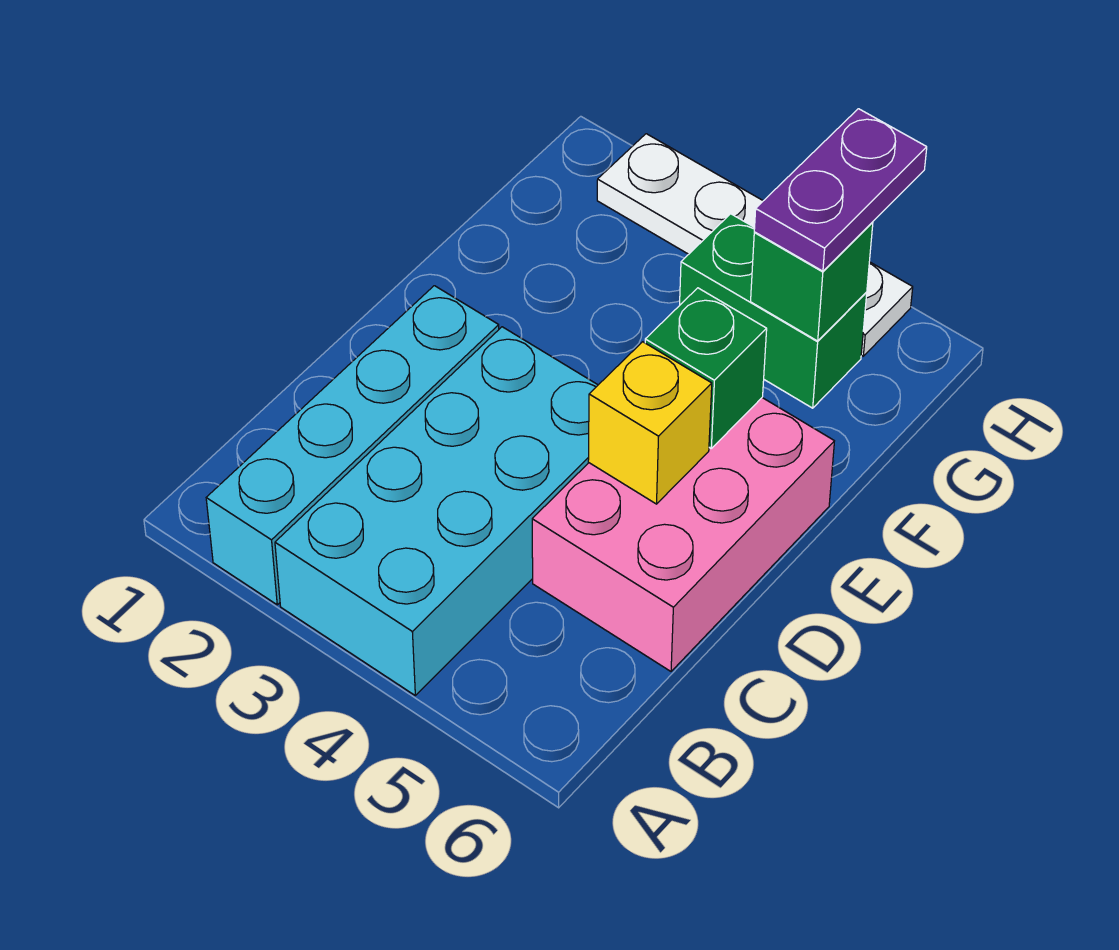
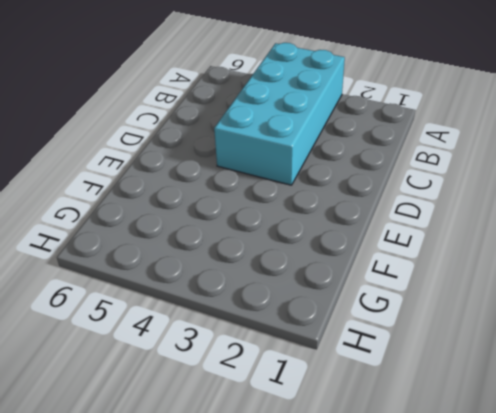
none -> cyan 1x4 brick [206,286,499,605]
none -> pink 2x3 brick [532,398,834,671]

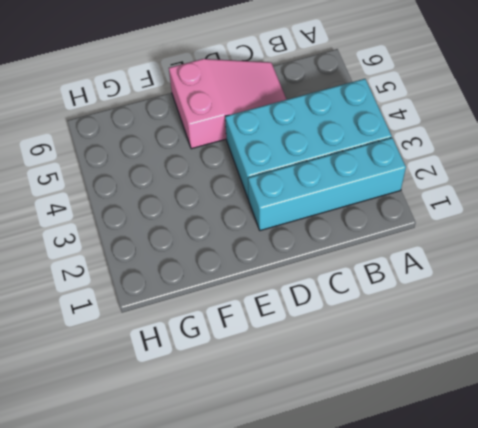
pink 2x3 slope [169,59,287,149] -> pink 2x3 brick [532,398,834,671]
none -> green 1x2 brick [680,214,867,408]
none -> white 1x4 plate [597,134,913,356]

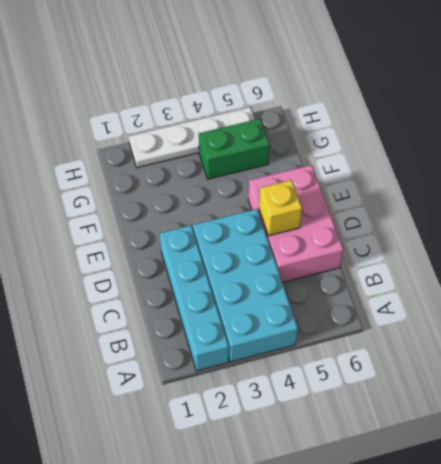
none -> green 1x1 brick [645,288,767,448]
none -> green 1x1 brick [751,222,873,341]

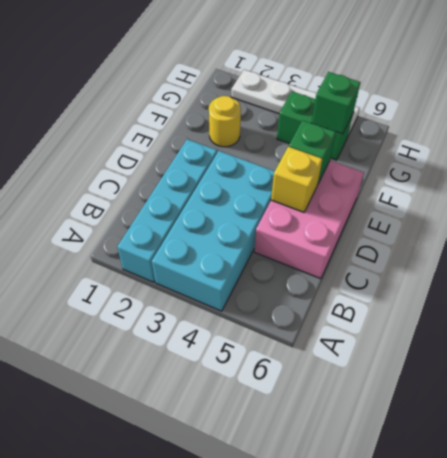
yellow 1x1 round brick [209,96,241,147] -> none
none -> purple 1x2 plate [754,109,927,271]

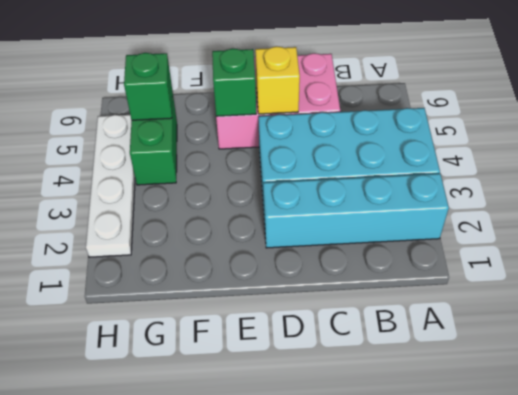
none -> purple 1x2 plate [754,109,927,271]

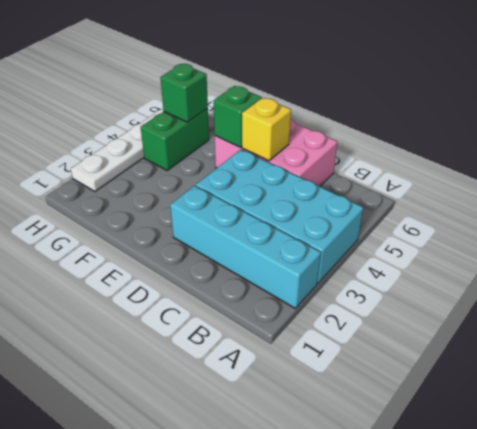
none -> purple 1x2 plate [754,109,927,271]

